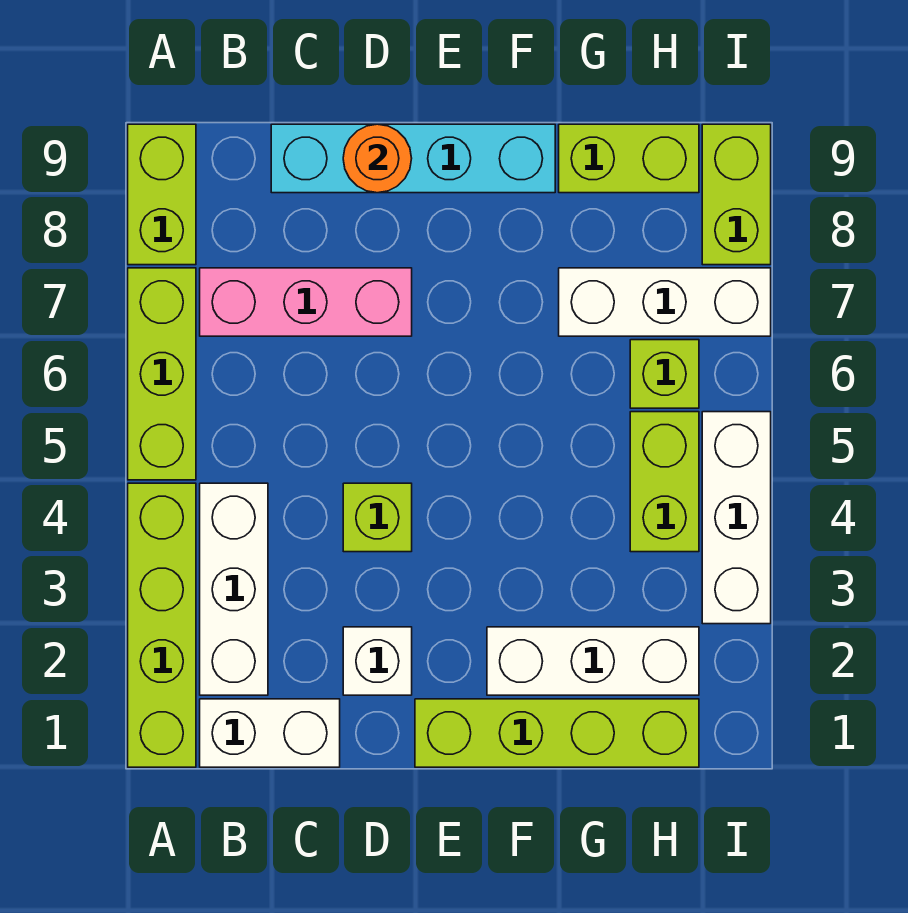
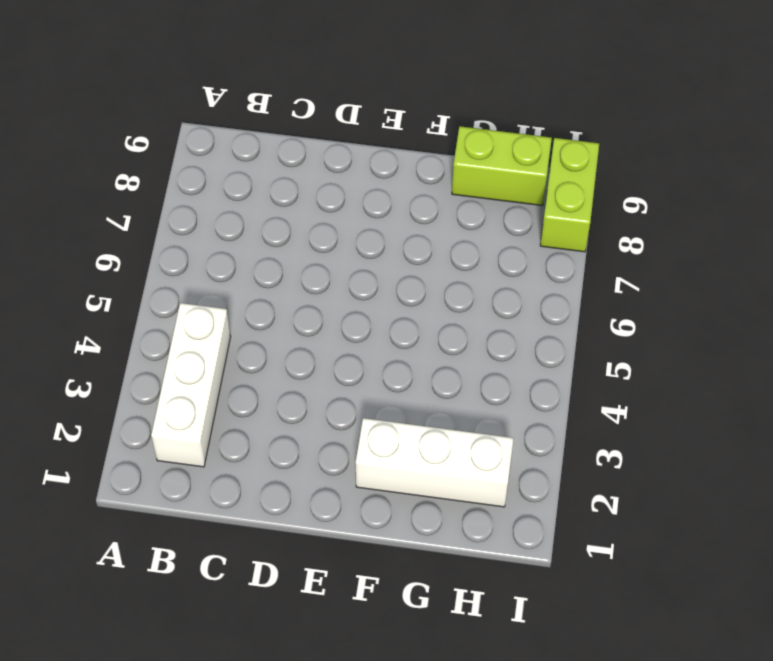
none -> lime 1x4 brick [128,483,196,767]
none -> lime 1x3 brick [128,268,196,480]
none -> lime 1x2 brick [128,124,196,265]

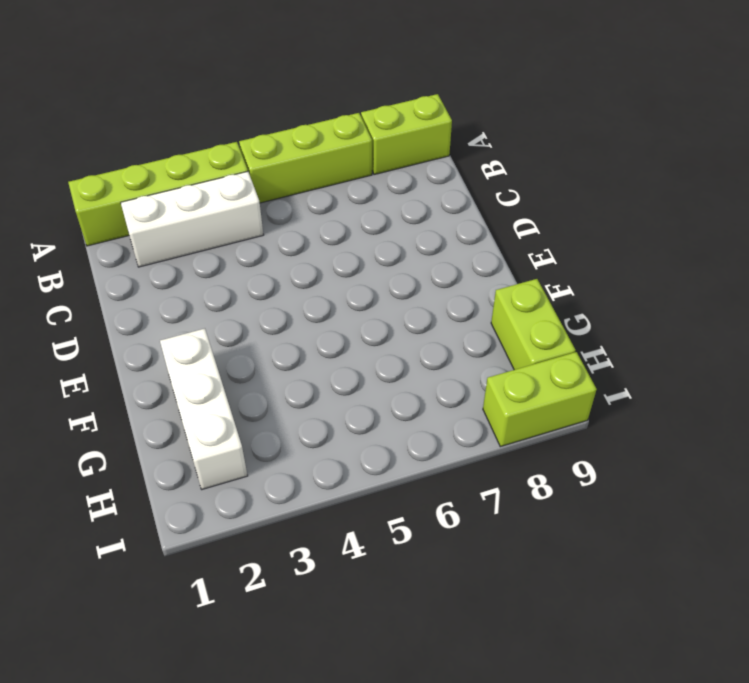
none -> white 1x2 brick [200,699,340,767]
none -> pink 1x3 brick [200,268,412,336]
none -> cyan 1x4 brick [271,124,555,193]

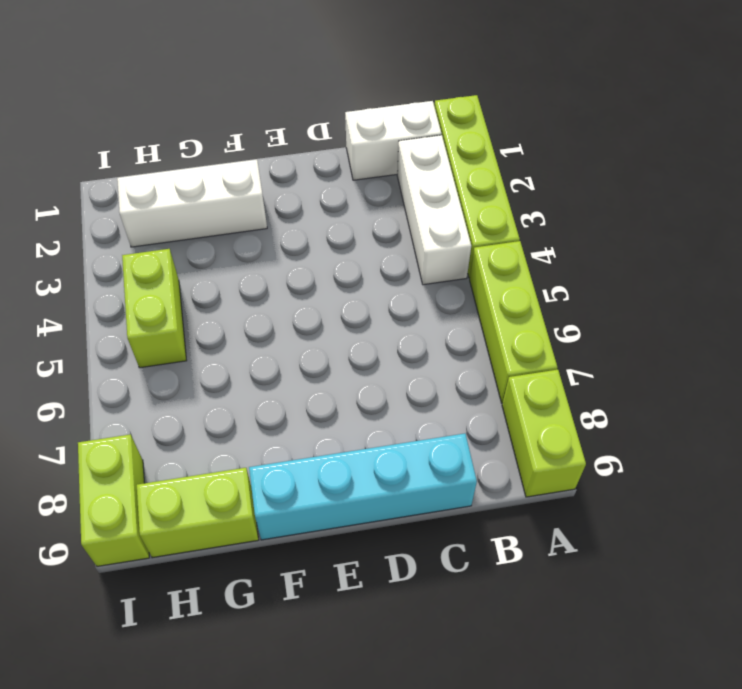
none -> pink 1x3 brick [200,268,412,336]
none -> white 1x1 brick [343,627,412,695]
none -> lime 1x1 brick [343,483,412,552]

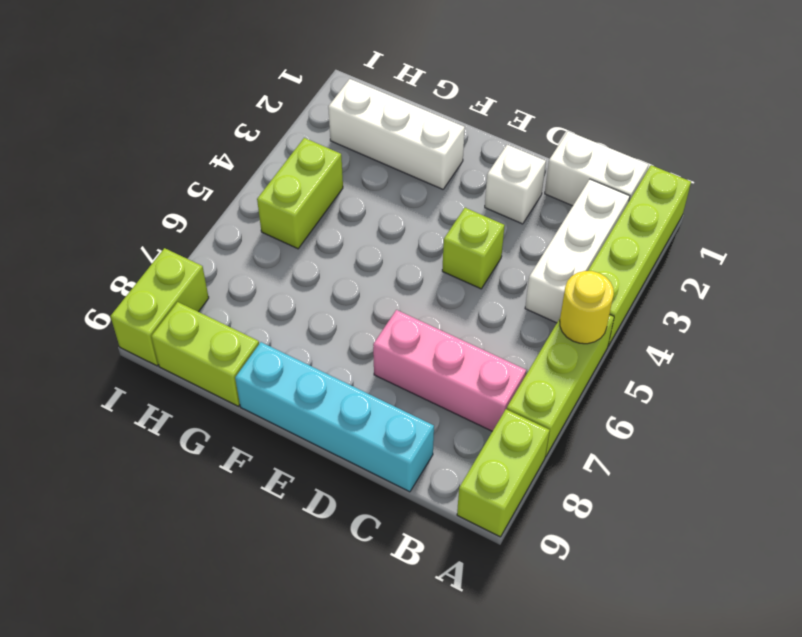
yellow 1x1 round brick [560,271,614,344] -> none
none -> lime 1x4 brick [415,699,699,767]
none -> white 1x3 brick [559,268,771,336]
none -> lime 1x1 brick [630,340,699,408]

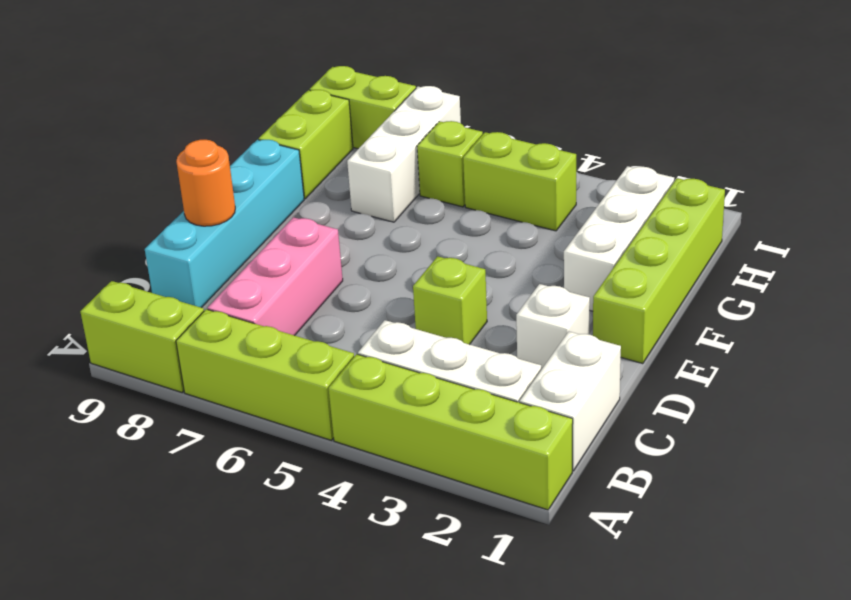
none -> white 1x3 brick [702,412,771,624]

